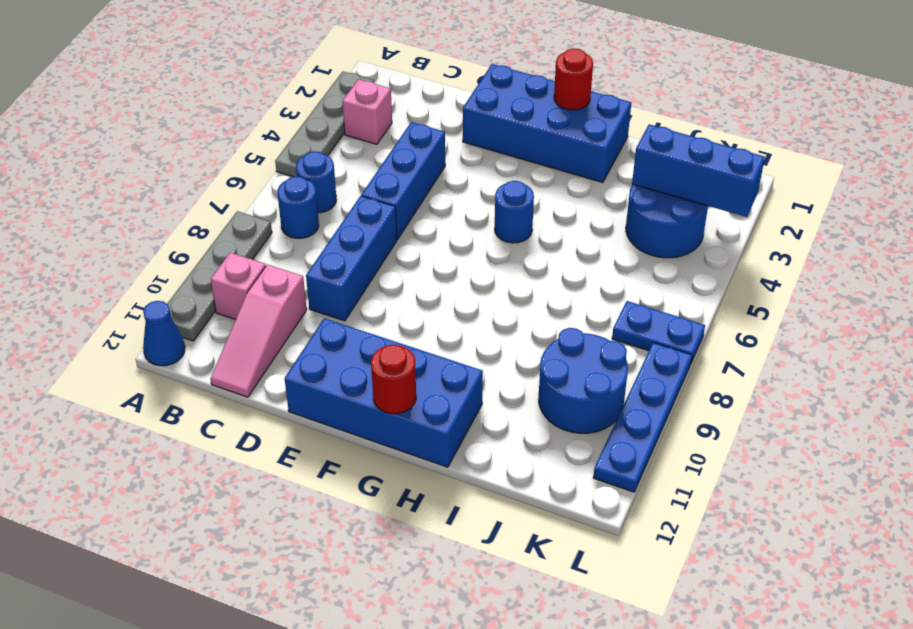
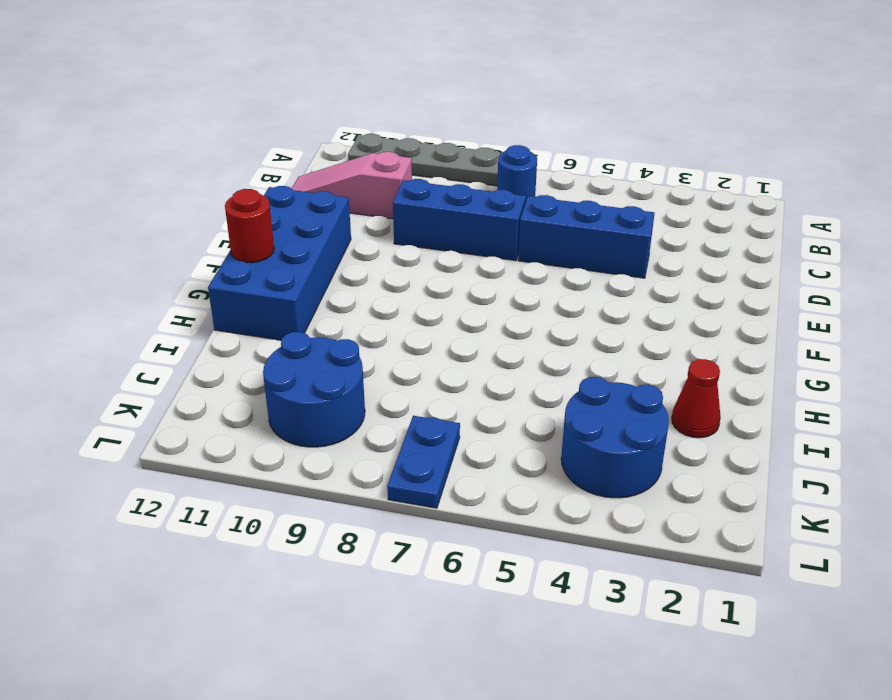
red 1x1 cone [672,359,721,438] -> none
none -> grey 1x4 plate [275,71,374,177]
none -> blue 1x1 cone [143,301,185,366]
none -> pink 1x1 brick [342,79,392,144]

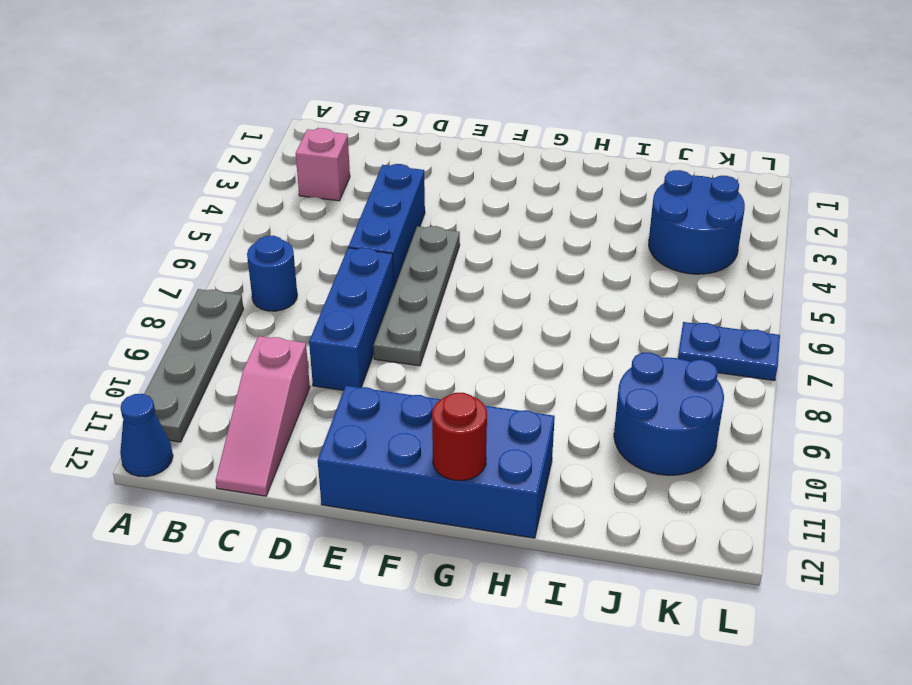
grey 1x4 plate [373,226,460,366] -> grey 1x4 plate moved to [275,71,374,177]
none -> blue 1x1 round brick [296,151,336,213]
none -> pink 1x1 brick [211,252,266,320]
none -> blue 2x4 brick [463,64,631,182]

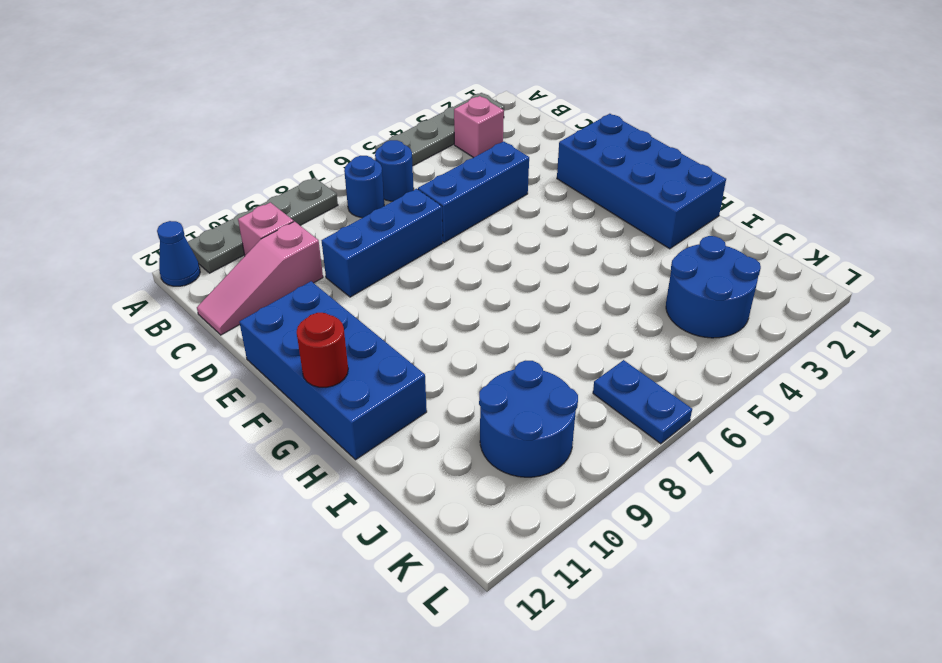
none -> blue 1x1 round brick [495,181,534,243]
none -> blue 1x4 plate [593,342,692,492]
none -> red 1x1 round brick [554,48,593,110]

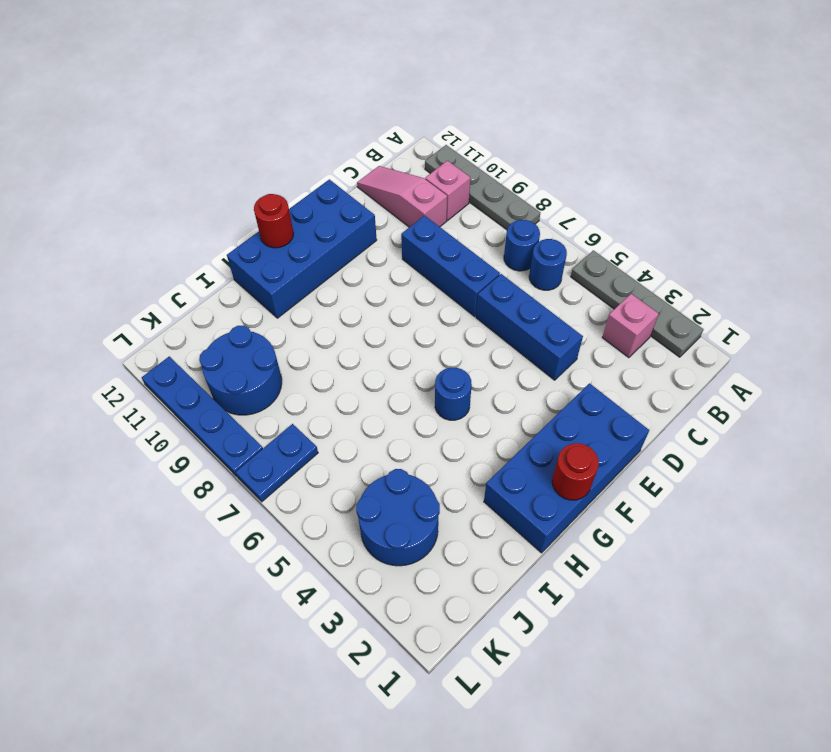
none -> blue 1x1 cone [143,301,185,366]
none -> blue 1x3 brick [632,125,765,217]

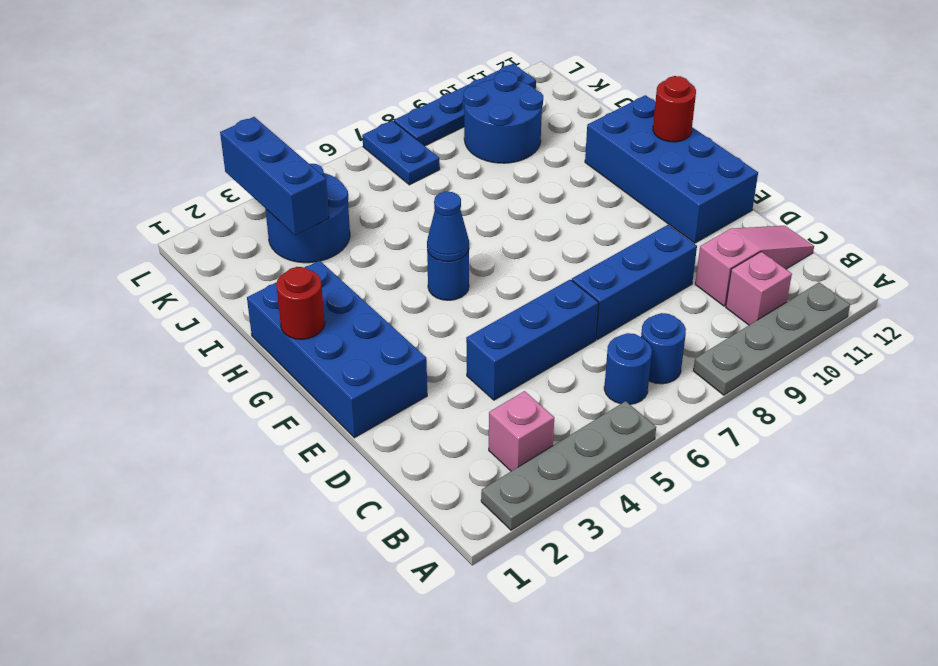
blue 1x1 cone [427,192,469,262] -> blue 1x1 cone moved to [143,301,185,366]

